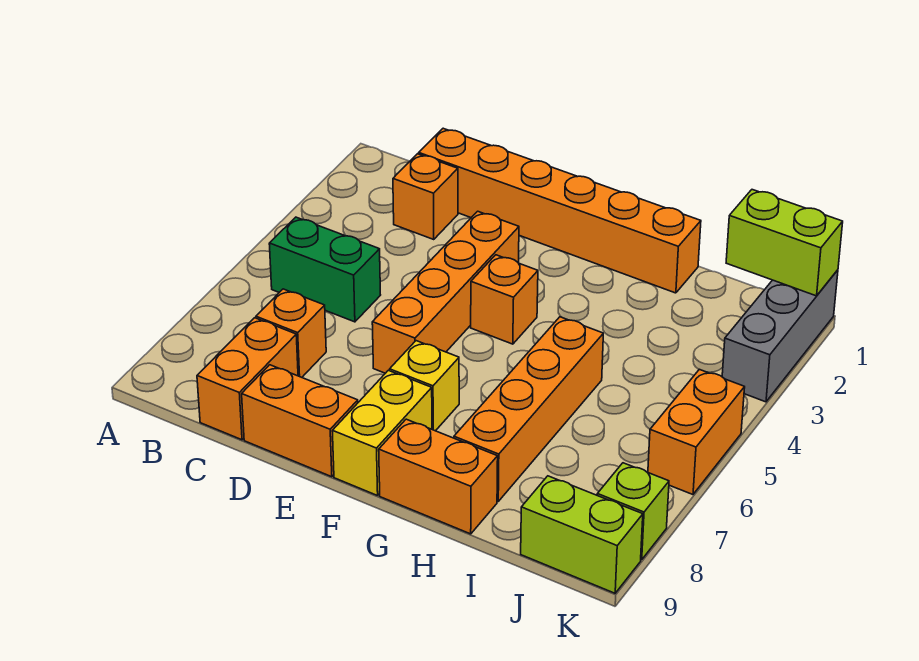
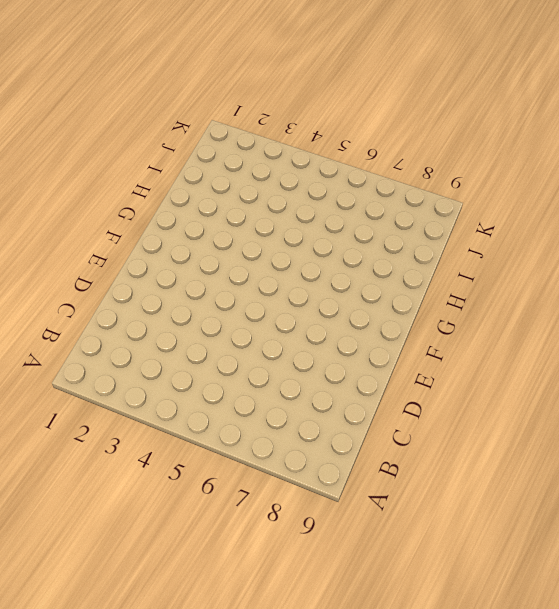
none -> green 1x2 brick [269,217,380,322]
none -> orange 1x6 brick [419,128,701,293]
none -> orange 1x1 brick [393,154,458,239]

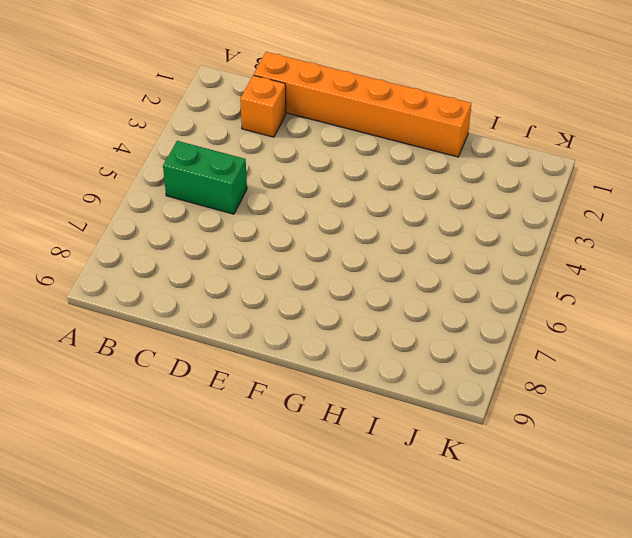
none -> orange 1x1 brick [256,289,326,377]
none -> orange 1x2 brick [197,318,298,440]
none -> orange 1x2 brick [242,365,358,477]

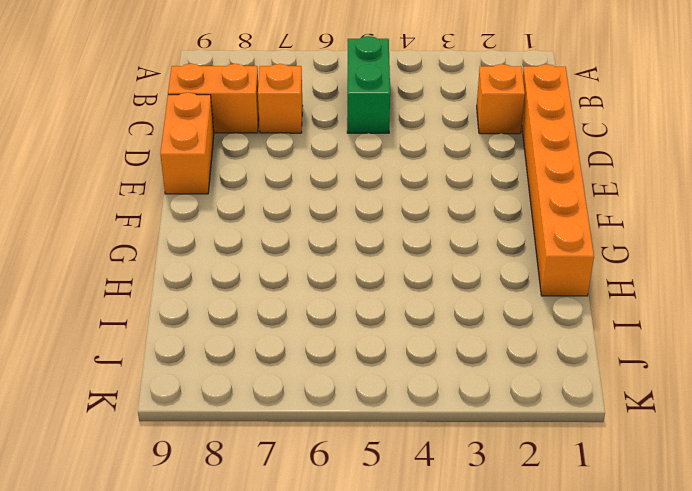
none -> orange 1x4 brick [372,211,519,373]
none -> orange 1x1 brick [471,255,538,344]
none -> yellow 1x1 brick [390,341,459,431]

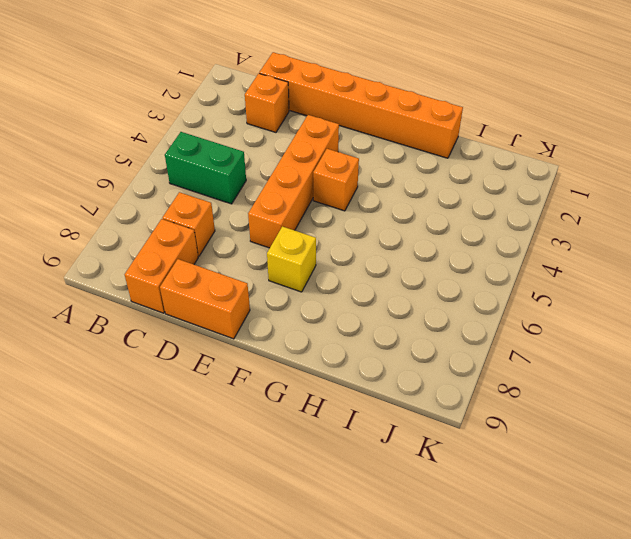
none -> yellow 1x2 brick [332,370,432,496]
none -> orange 1x2 brick [379,419,498,534]
none -> orange 1x4 brick [454,317,603,501]

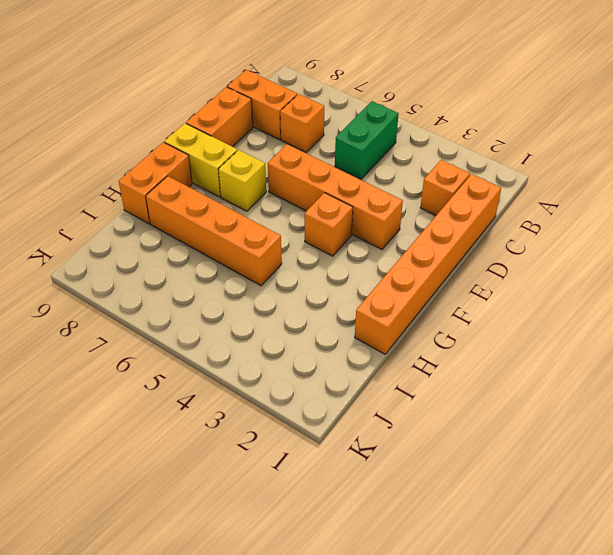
none -> lime 1x2 brick [521,476,643,593]
none -> grey 1x3 brick [722,270,838,402]
none -> orange 1x2 brick [648,369,745,494]

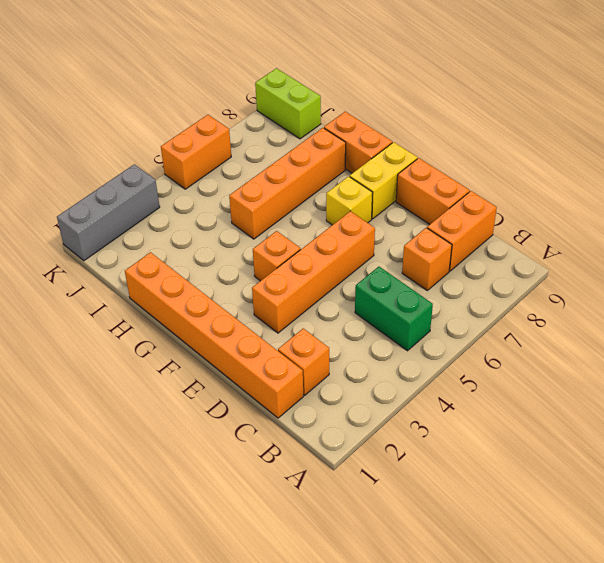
none -> lime 1x1 brick [597,463,669,560]
none -> lime 1x2 brick [726,190,843,296]

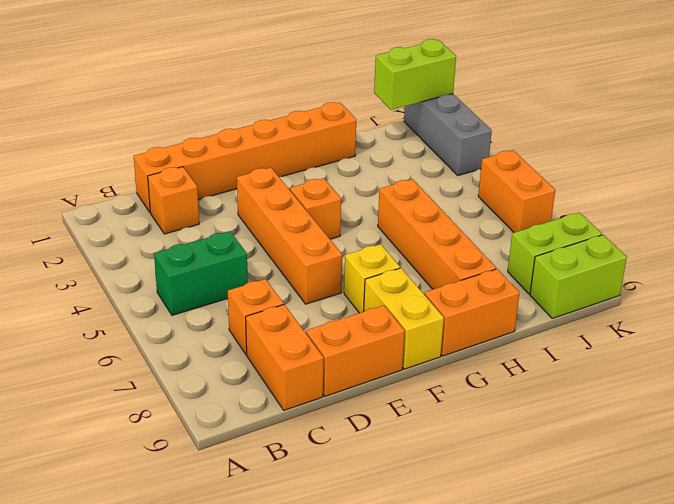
lime 1x2 brick [508,212,602,294] -> lime 1x1 brick [597,463,669,560]

